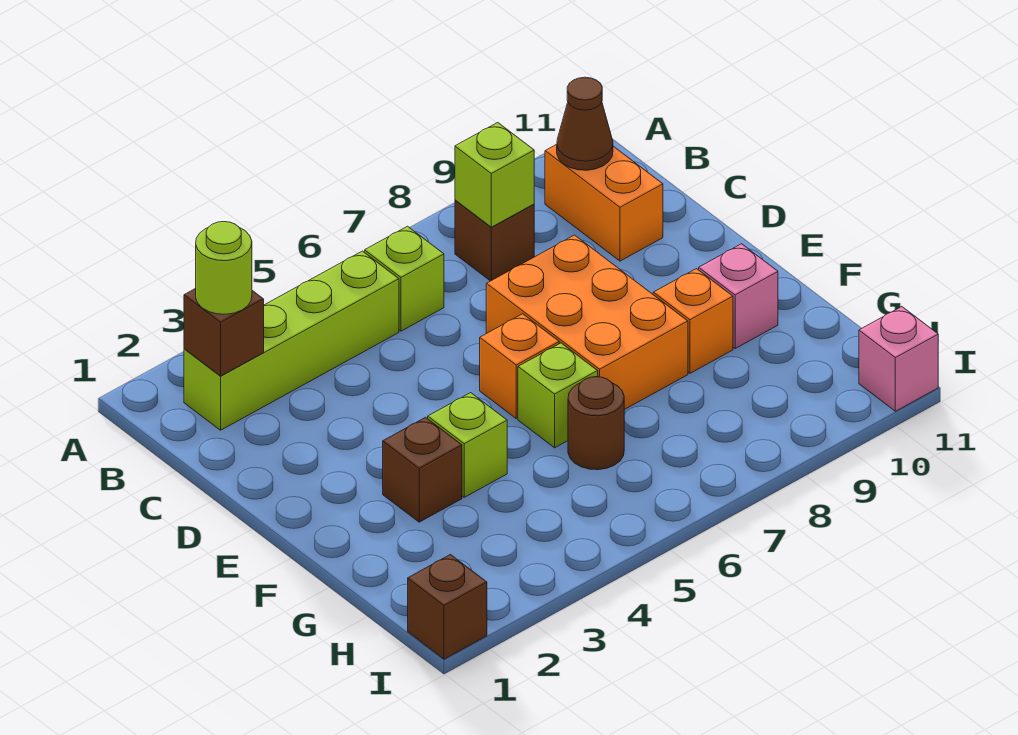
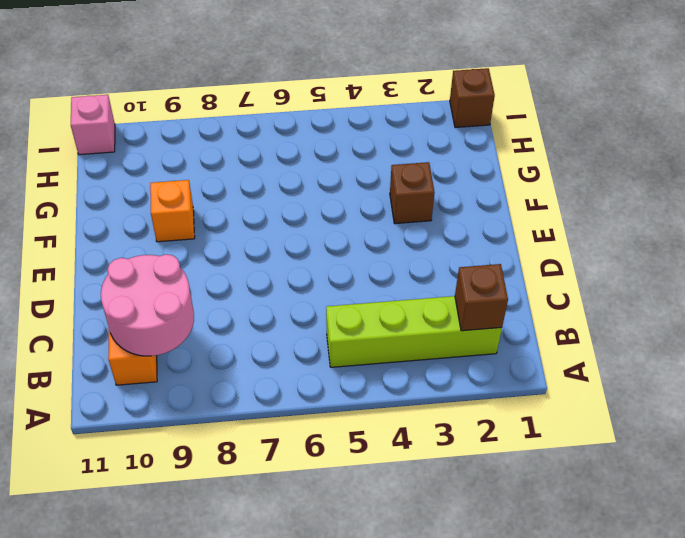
pink 2x2 round brick [101,254,194,356] -> brown 1x1 cone [557,77,613,170]
none -> lime 1x1 brick [364,226,444,331]
none -> brown 1x1 brick [455,200,534,281]
none -> orange 2x3 brick [486,235,688,410]

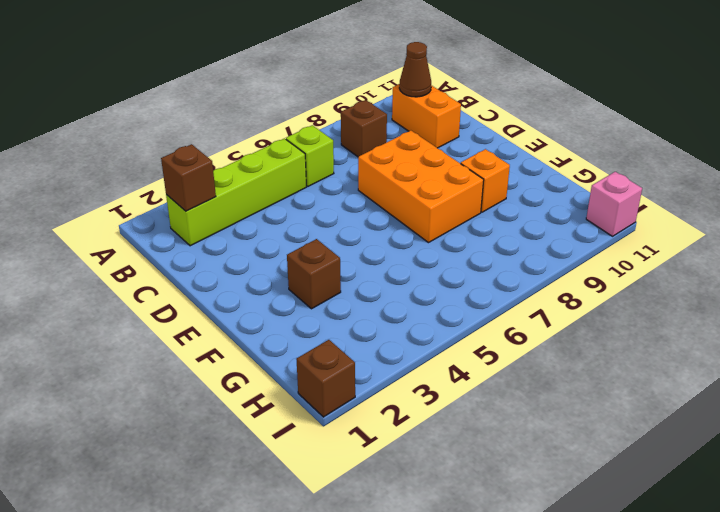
none -> orange 1x1 brick [480,314,559,418]
none -> lime 1x1 brick [428,393,507,497]
none -> lime 1x1 brick [518,343,598,448]

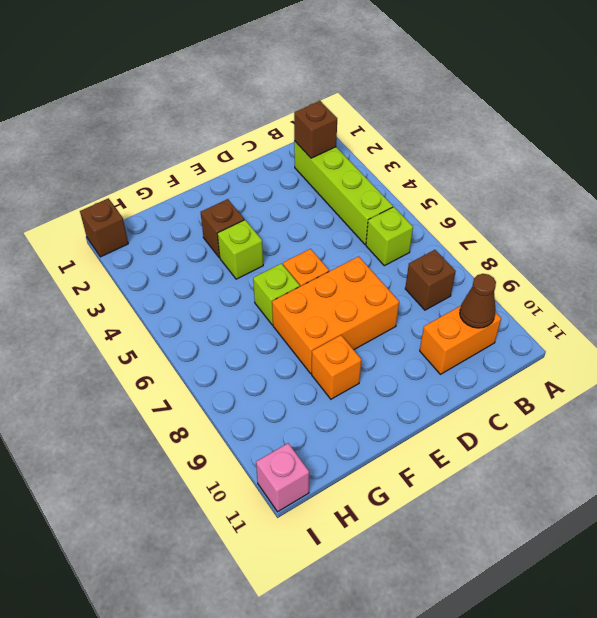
none -> pink 1x1 brick [699,244,778,348]
none -> brown 1x1 round brick [568,377,624,470]
none -> lime 1x1 brick [455,123,534,227]

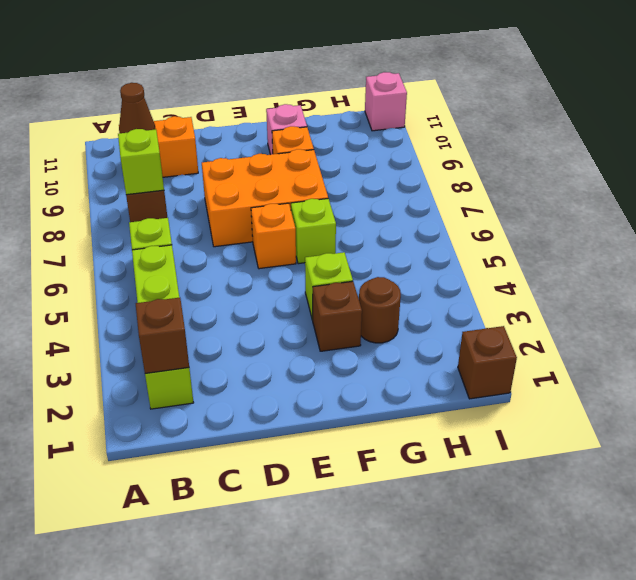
brown 1x1 round brick [359,277,401,343] -> brown 1x1 round brick moved to [568,377,624,470]
none -> lime 1x1 round brick [196,222,252,314]

